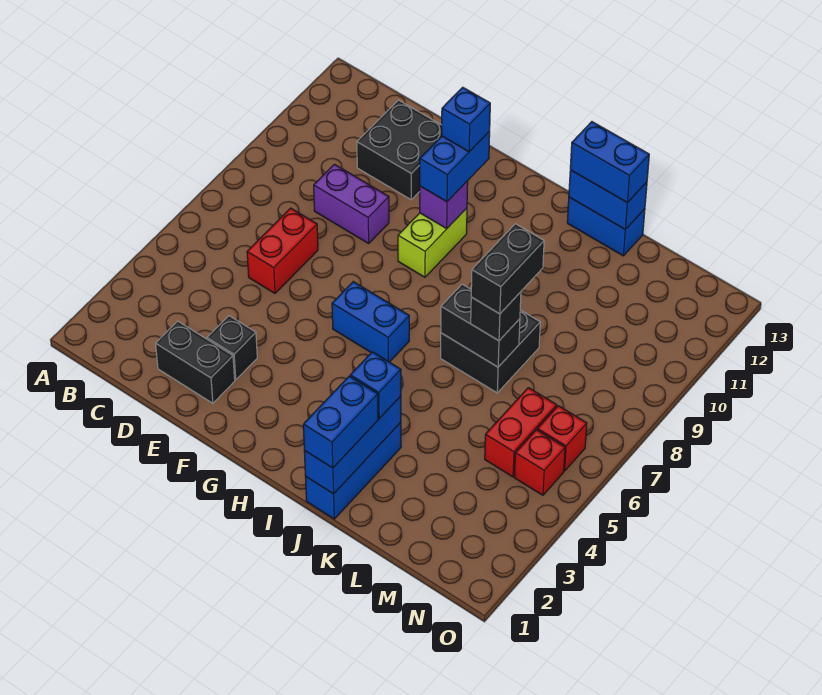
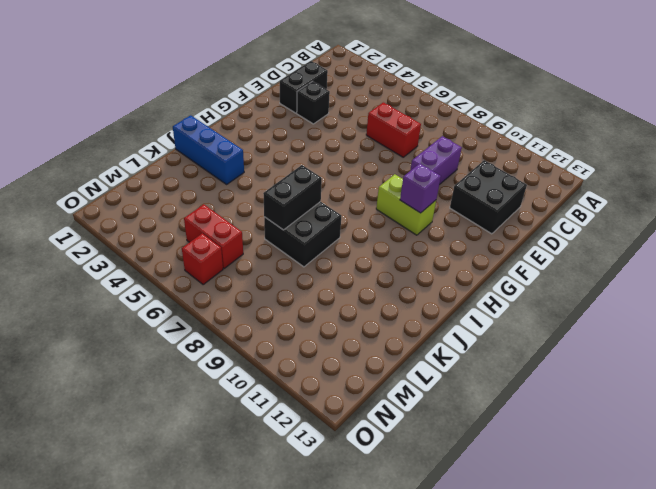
none -> blue 1x2 brick [332,282,409,362]
none -> blue 1x2 brick [567,197,645,256]
none -> red 1x1 brick [514,430,565,495]

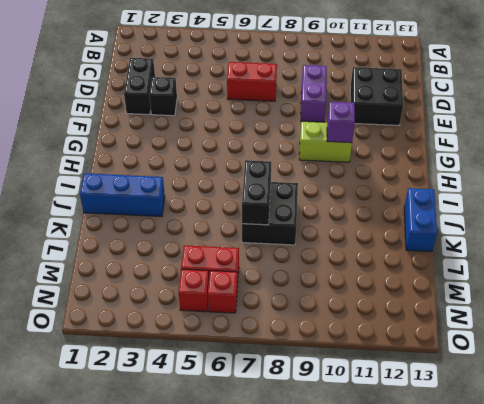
none -> blue 1x2 brick [332,282,409,362]
none -> blue 1x3 brick [304,396,401,494]
none -> blue 1x2 brick [569,170,647,230]

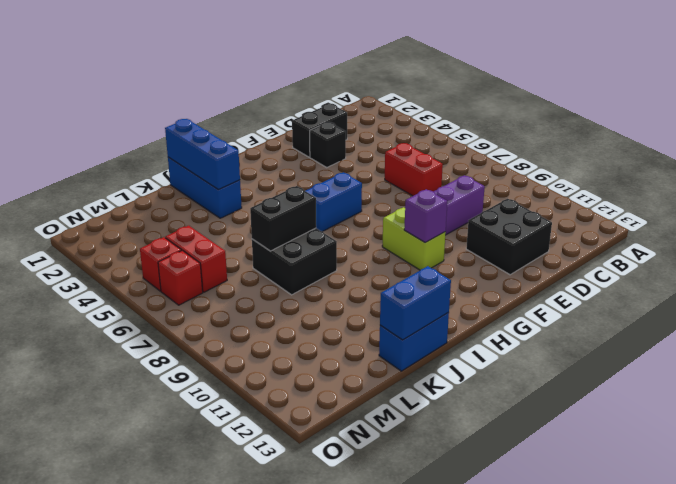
none -> blue 1x2 brick [420,131,490,202]
none -> blue 1x2 brick [303,376,378,468]
none -> blue 1x1 brick [350,352,401,419]

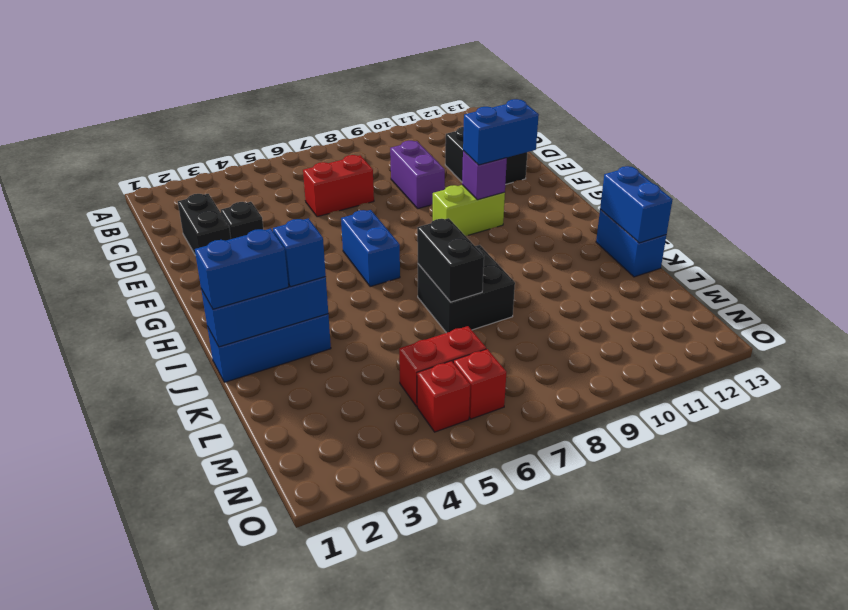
none -> blue 1x2 brick [570,122,649,203]
none -> black 1x1 brick [471,292,521,341]
none -> blue 1x1 brick [442,87,490,152]

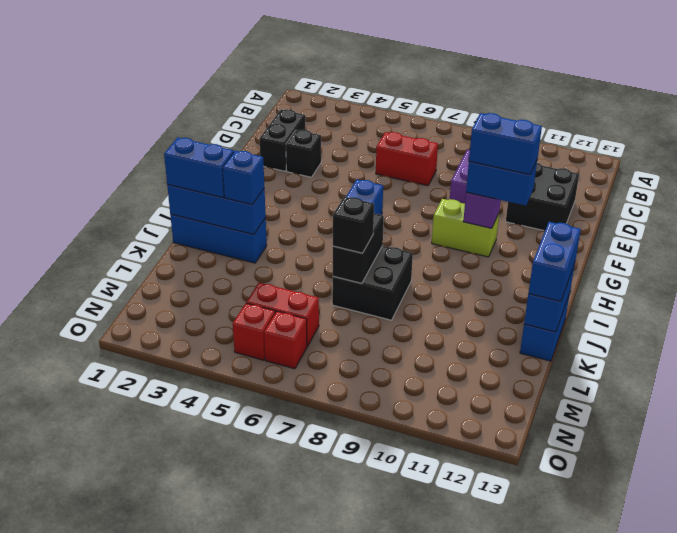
blue 1x2 brick [469,113,542,175] -> blue 1x1 brick [442,87,490,152]
none -> black 1x2 brick [471,224,544,314]

